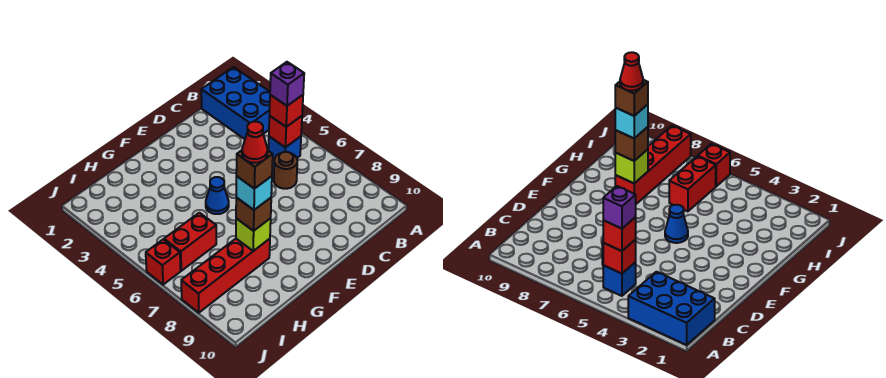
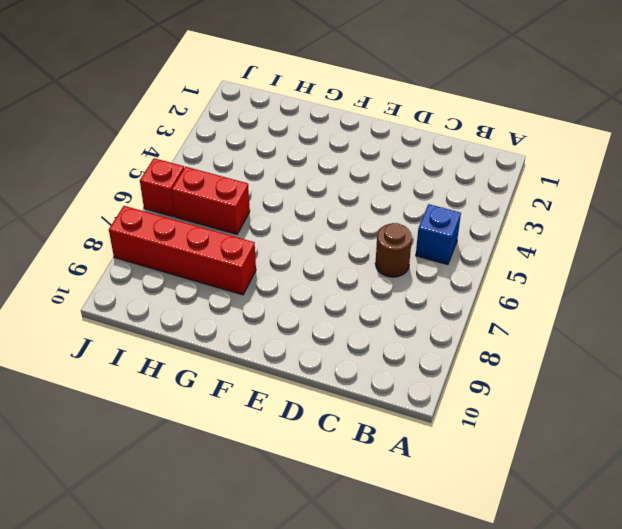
none -> blue 2x3 brick [201,67,270,139]
none -> blue 1x1 cone [206,177,229,214]
none -> red 1x1 brick [269,116,302,147]

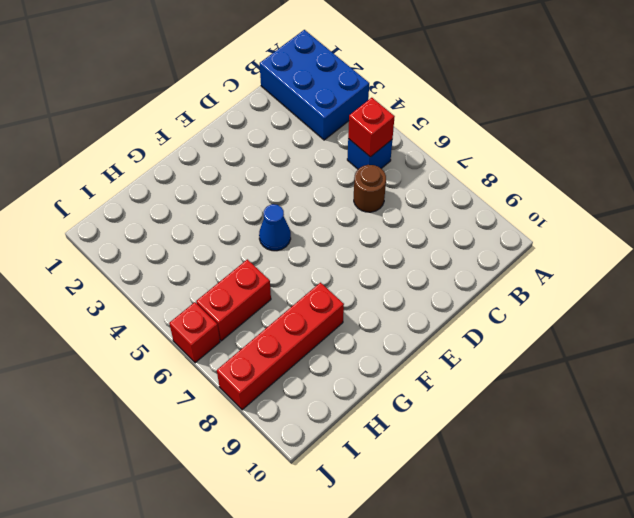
none -> lime 1x1 brick [236,218,271,251]
none -> red 1x1 brick [269,95,303,127]
none -> brown 1x1 brick [236,198,271,231]

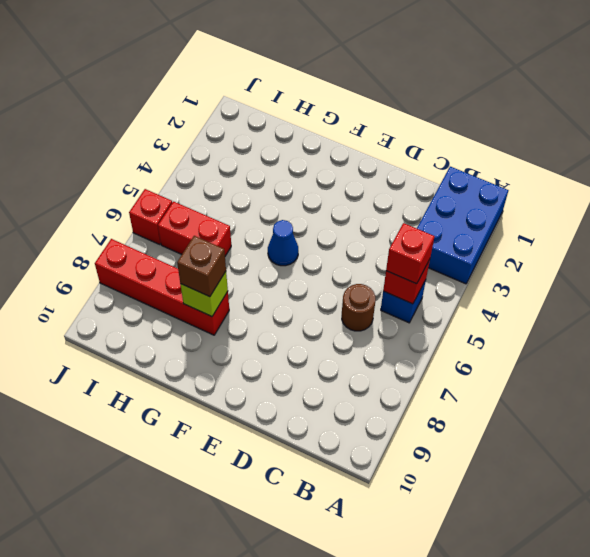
none -> purple 1x1 brick [270,62,304,106]
none -> cyan 1x1 brick [236,176,272,210]
none -> brown 1x1 brick [236,150,273,189]

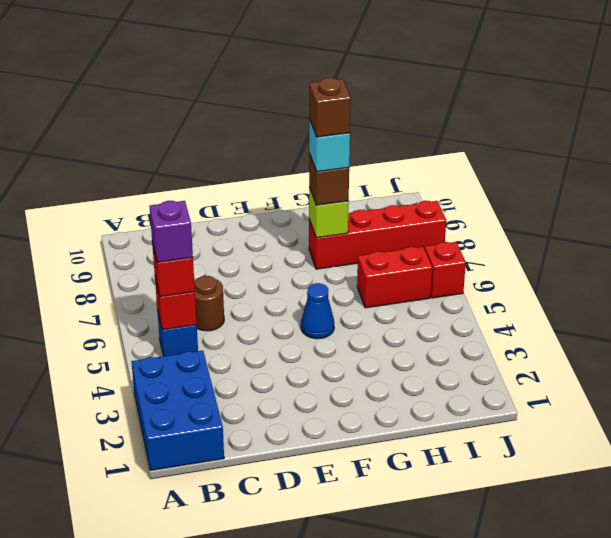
none -> red 1x1 cone [242,122,267,163]

